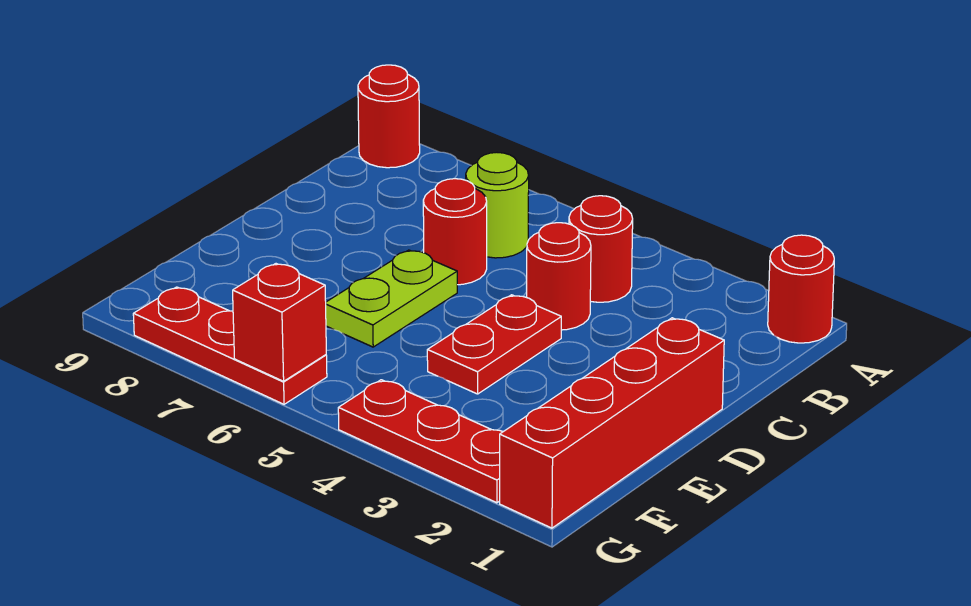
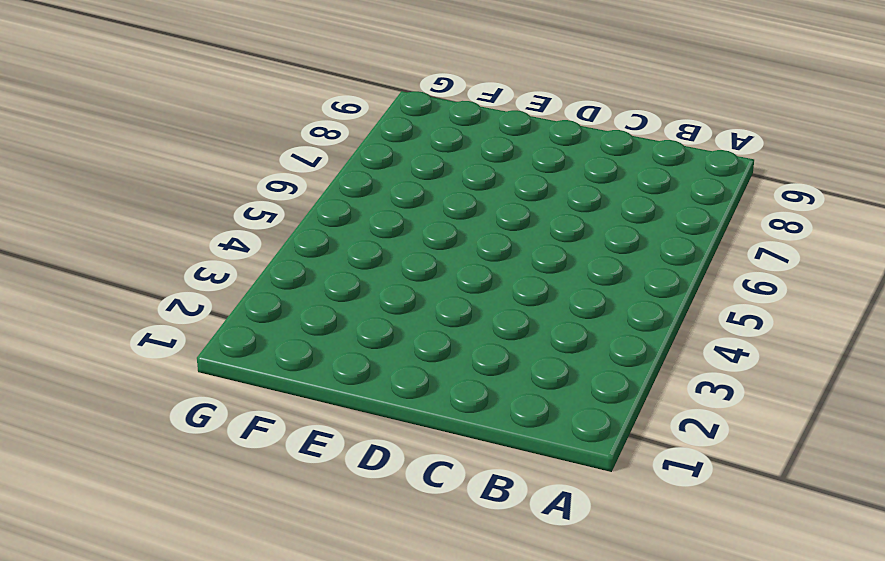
none -> red 1x1 round brick [768,235,834,343]
none -> red 1x1 round brick [358,65,420,168]
none -> red 1x1 round brick [569,196,633,302]

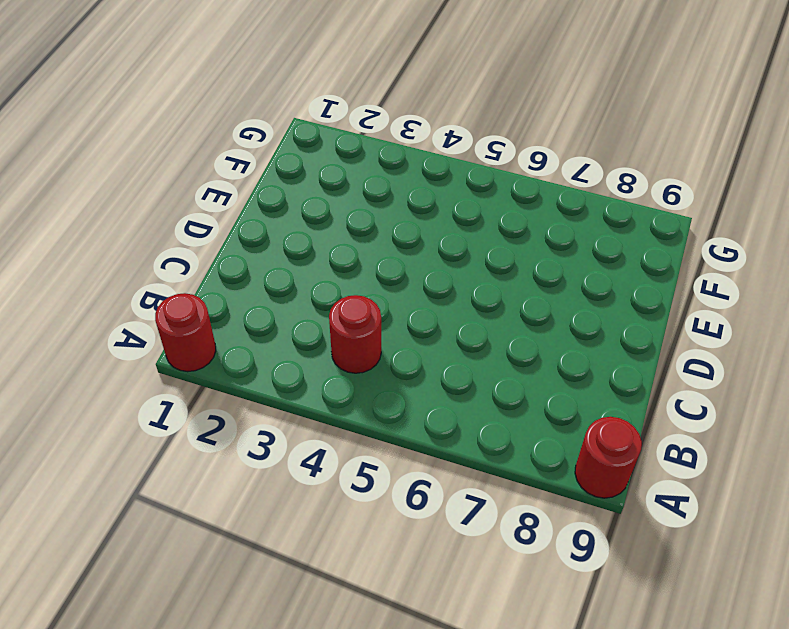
none -> lime 1x1 round brick [466,153,529,258]
none -> red 1x1 round brick [527,223,591,330]
none -> red 1x1 round brick [423,179,487,285]

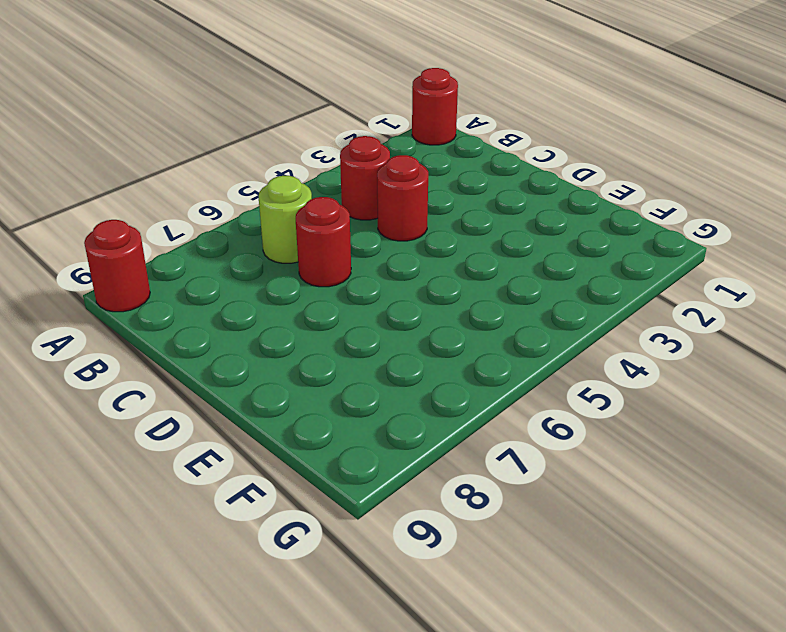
none -> red 1x4 brick [500,318,724,528]
none -> red 1x2 plate [427,295,561,394]
none -> lime 1x2 plate [326,250,457,347]

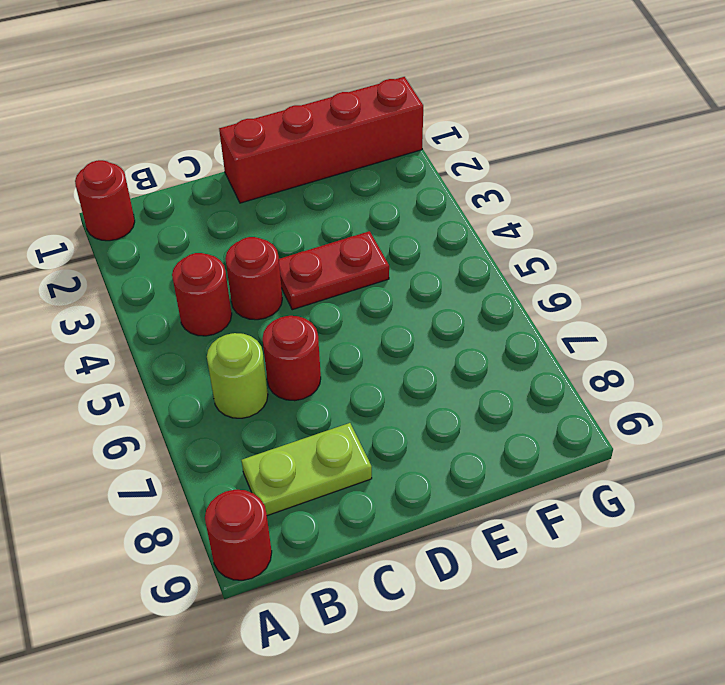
lime 1x2 plate [241,423,372,516] -> lime 1x2 plate moved to [326,250,457,347]
none -> red 1x3 plate [338,380,503,503]
none -> red 1x3 plate [133,287,327,404]
none -> red 1x1 brick [233,264,326,381]

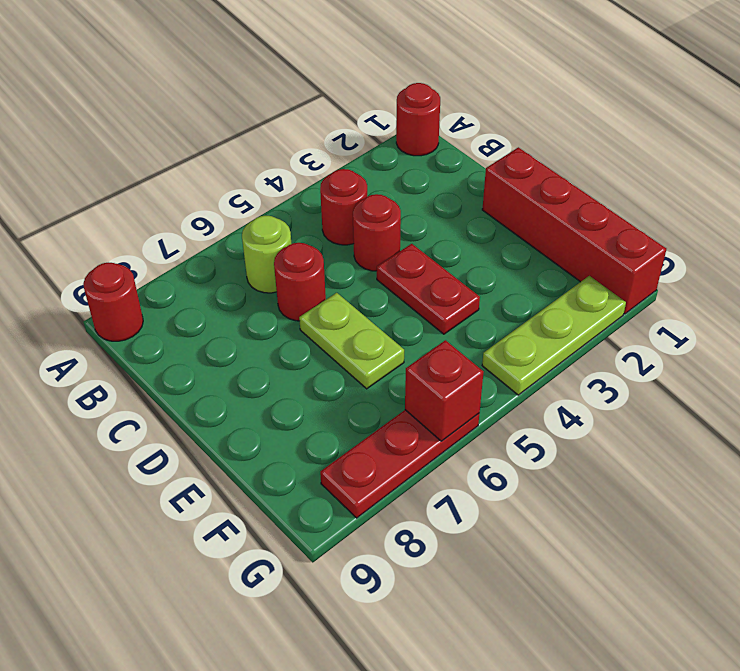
lime 1x3 plate [482,276,626,395] -> red 1x3 plate [338,380,503,503]

